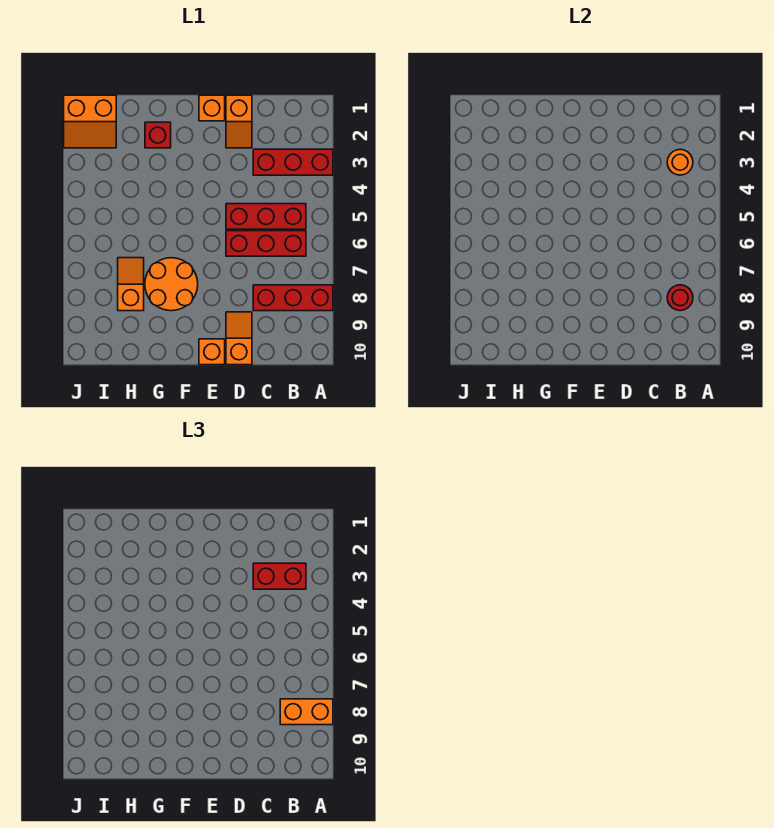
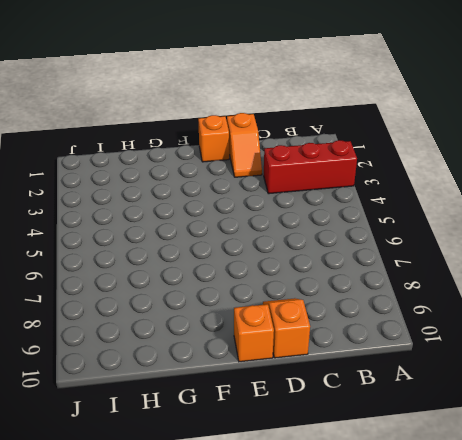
none -> red 1x3 brick [253,285,333,311]
none -> red 1x3 brick [226,204,306,229]
none -> red 1x3 brick [226,231,306,256]

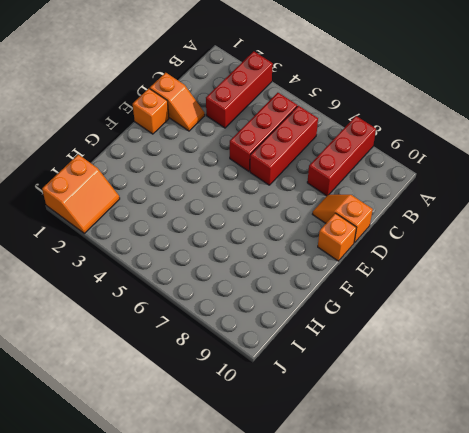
none -> orange 2x2 round brick [145,258,198,311]
none -> red 1x1 brick [145,122,171,148]
none -> orange 1x2 slope [118,258,144,311]

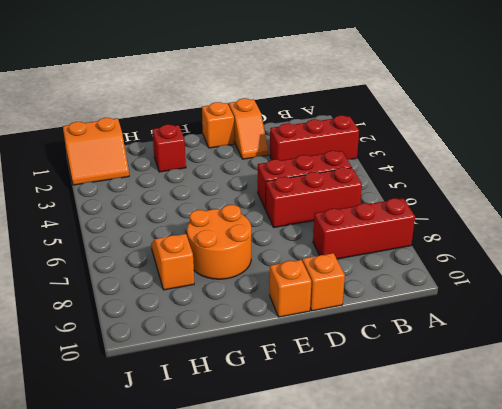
none -> orange 1x1 round brick [667,149,693,175]
none -> red 1x1 round brick [667,285,693,311]
none -> orange 1x2 brick [280,699,333,725]

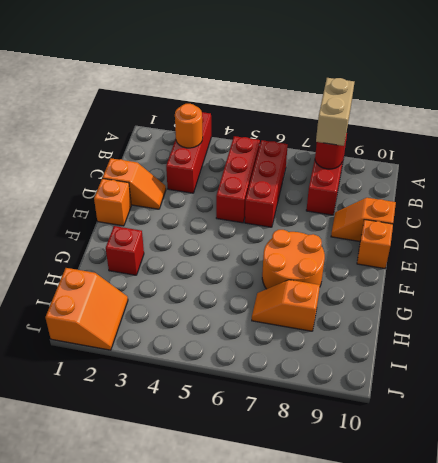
tan 1x2 brick [316,78,354,146] -> orange 1x2 brick [280,699,333,725]
none -> red 1x2 brick [253,563,306,589]

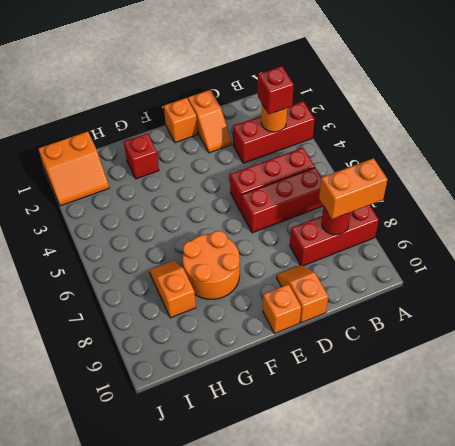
red 1x1 brick [258,66,294,114] -> red 1x2 brick [253,563,306,589]

